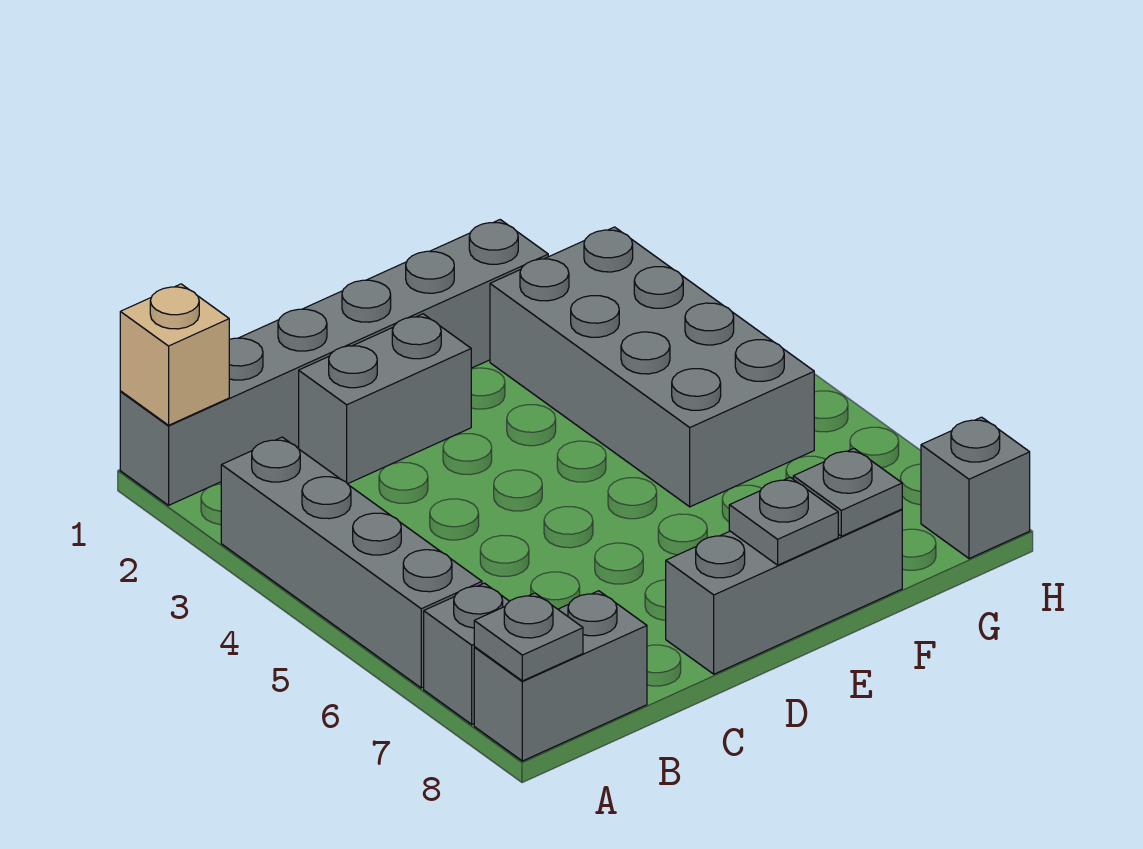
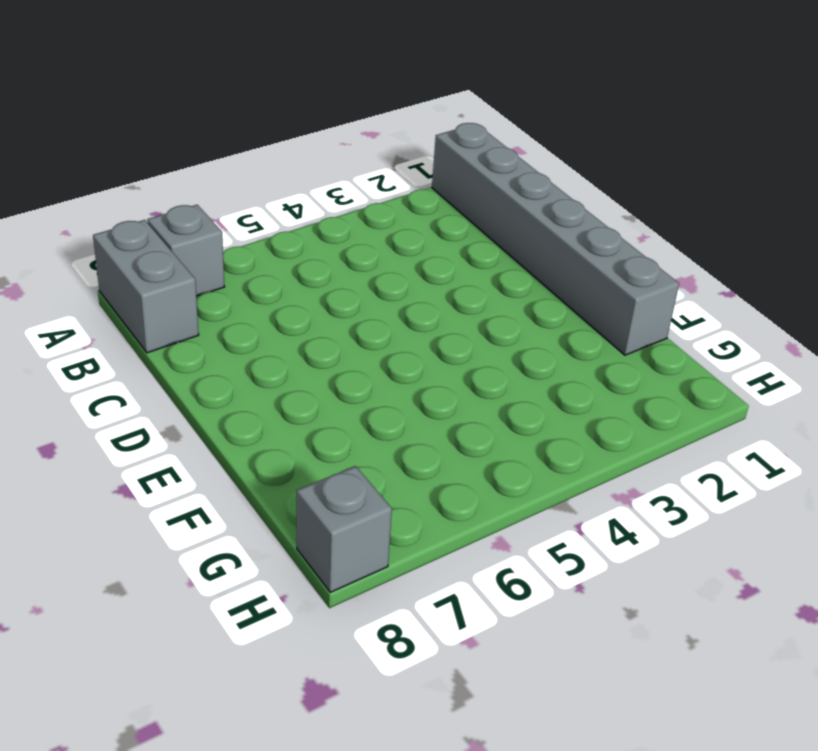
none -> grey 1x4 brick [221,437,482,688]
none -> grey 1x2 brick [299,314,471,484]
none -> grey 1x3 brick [666,509,902,674]

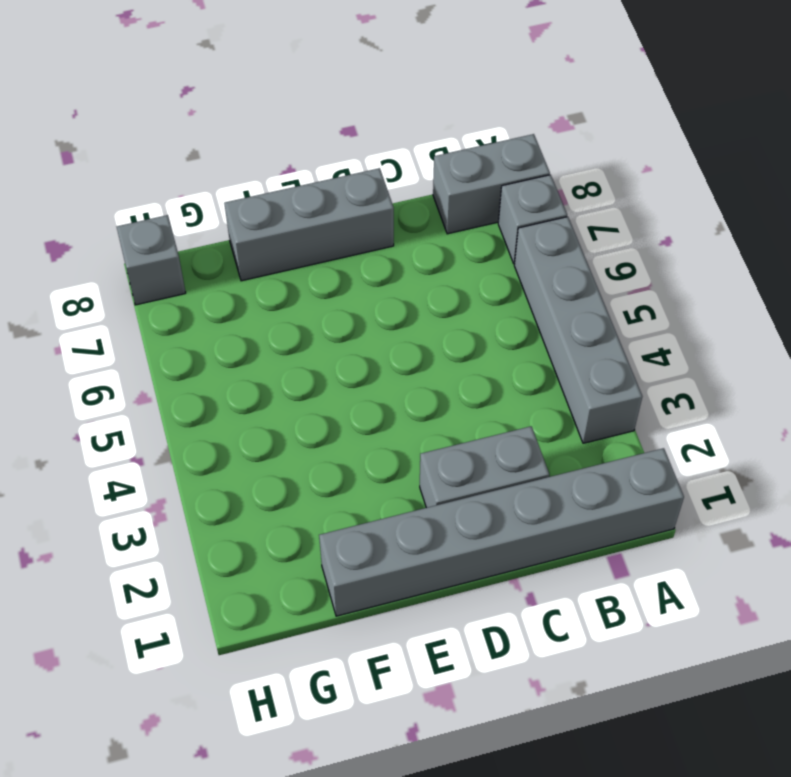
none -> grey 2x4 brick [490,227,814,507]
none -> tan 1x1 brick [120,284,229,425]
none -> grey 1x1 plate [474,593,583,681]

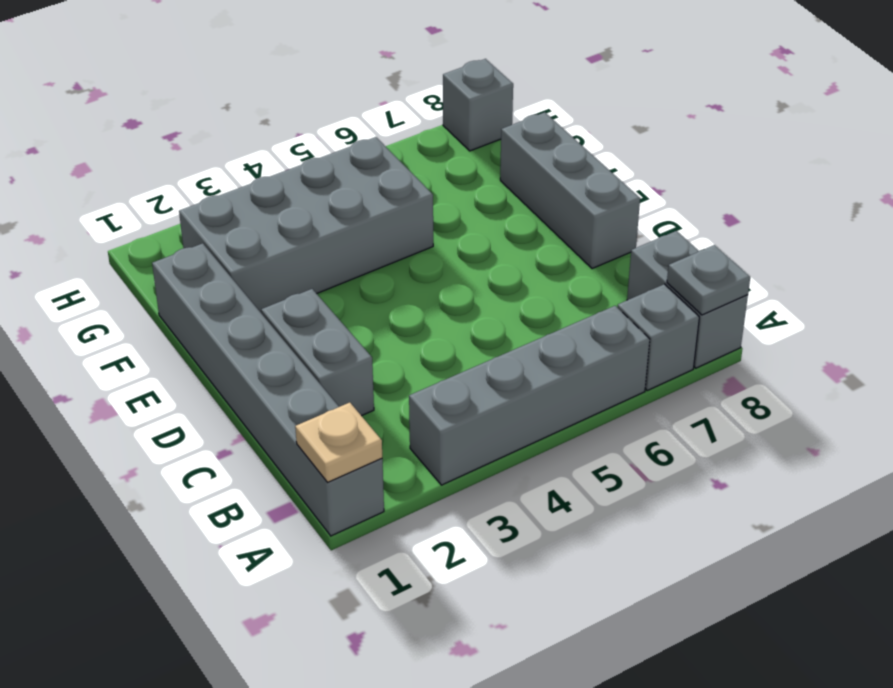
tan 1x1 plate [295,402,382,482] -> tan 1x1 brick [120,284,229,425]
none -> grey 1x1 plate [729,477,838,565]
none -> grey 1x1 plate [793,449,902,536]

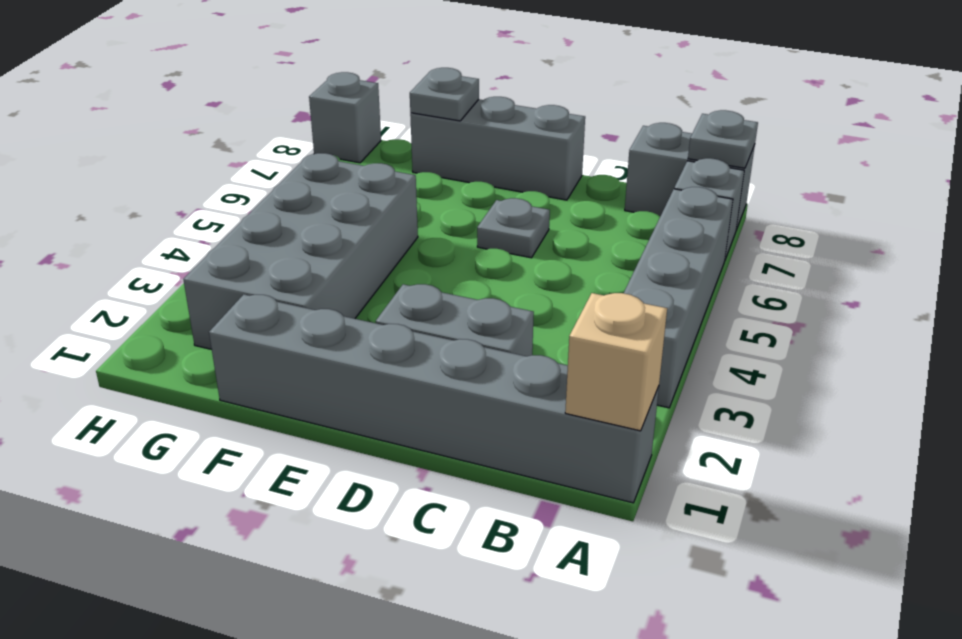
grey 1x1 plate [477,198,550,258] -> grey 1x1 plate moved to [729,477,838,565]

